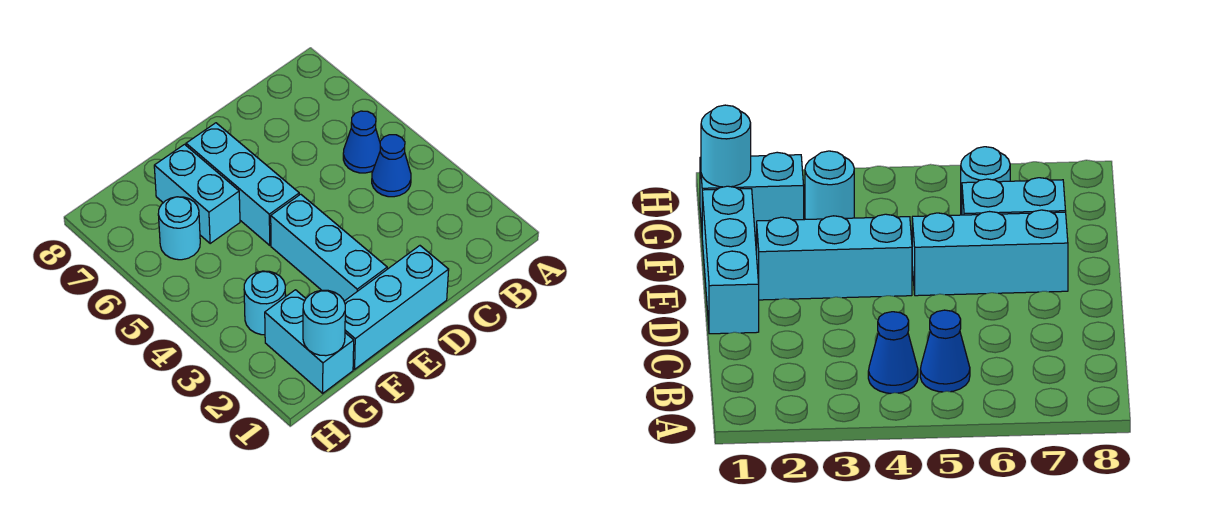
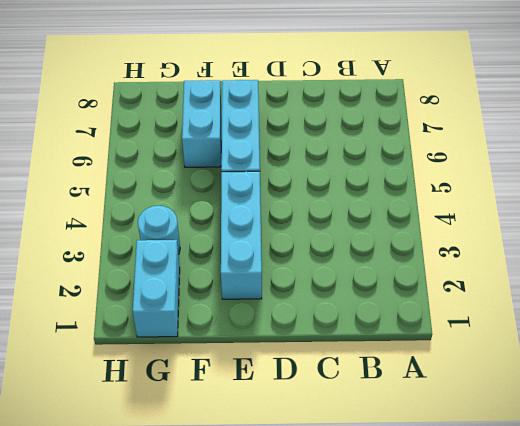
none -> blue 1x1 cone [372,135,411,197]
none -> blue 1x1 cone [343,111,380,173]

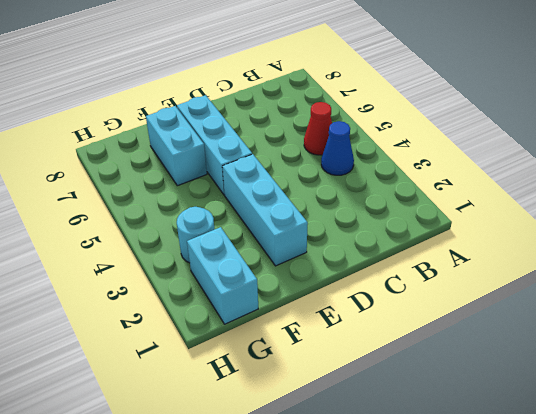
red 1x1 cone [304,102,332,155] -> blue 1x1 cone [343,111,380,173]
none -> cyan 1x3 brick [344,246,449,369]
none -> cyan 1x1 round brick [158,197,200,260]

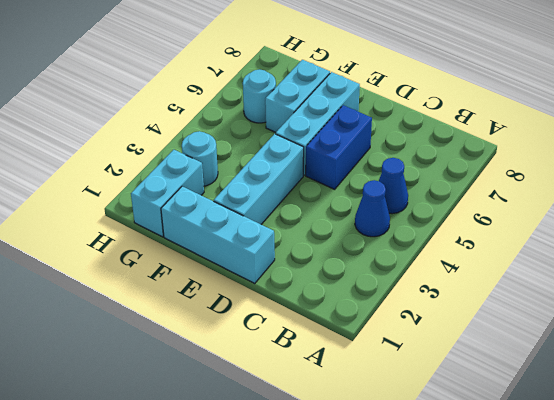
blue 1x2 brick [306,105,372,189] -> none
none -> cyan 1x1 round brick [303,290,345,356]

